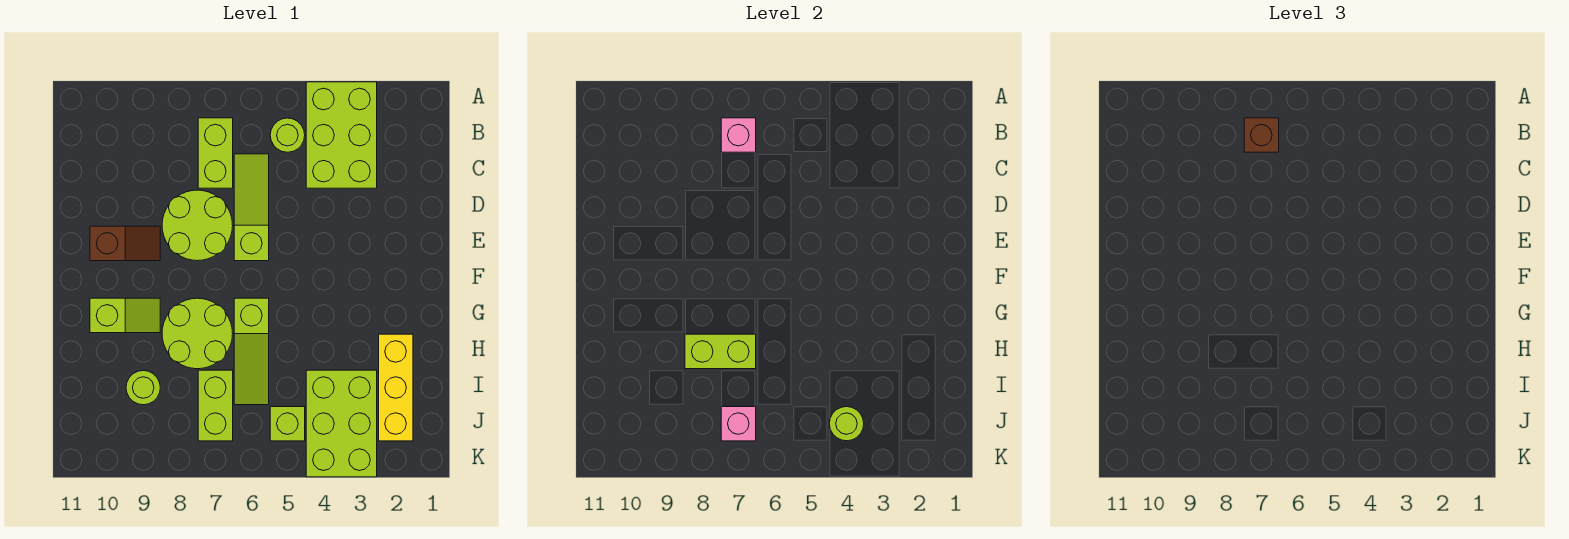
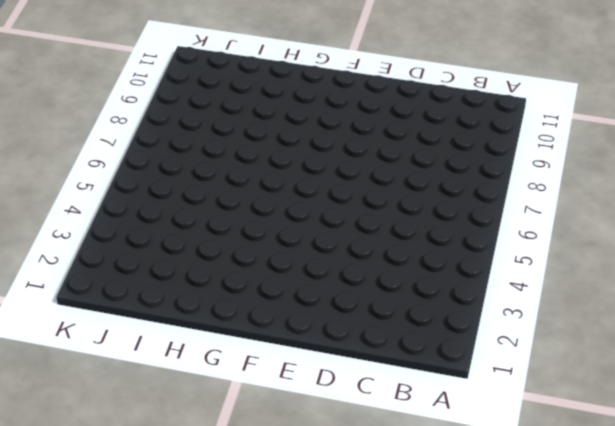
none -> lime 2x3 brick [306,82,377,188]
none -> lime 1x1 round brick [270,118,305,152]
none -> lime 1x2 brick [198,118,233,188]

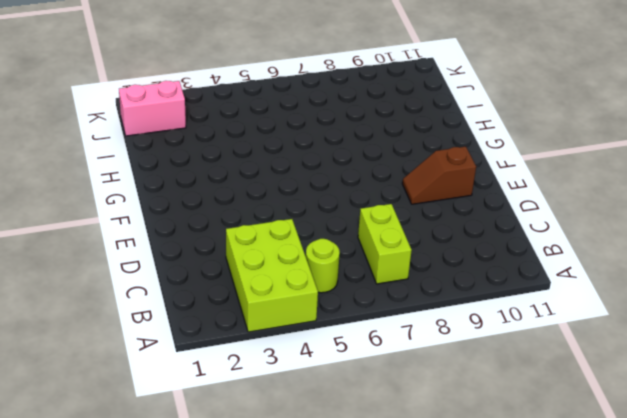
pink 1x2 brick [119,81,186,136] -> yellow 1x3 brick [379,334,413,441]
none -> lime 1x3 slope [234,154,269,261]
none -> lime 2x2 round brick [162,190,233,261]
none -> lime 1x3 slope [234,298,269,405]

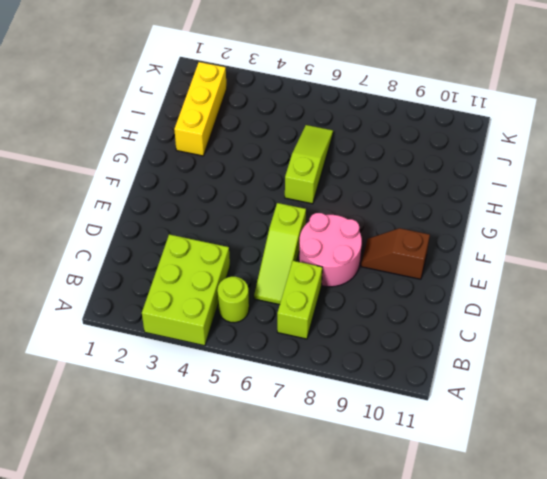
pink 2x2 round brick [299,213,362,287] -> lime 2x2 round brick [162,190,233,261]
none -> lime 2x2 round brick [162,298,233,369]
none -> lime 1x2 slope [90,298,160,333]
none -> lime 2x3 brick [306,370,377,477]

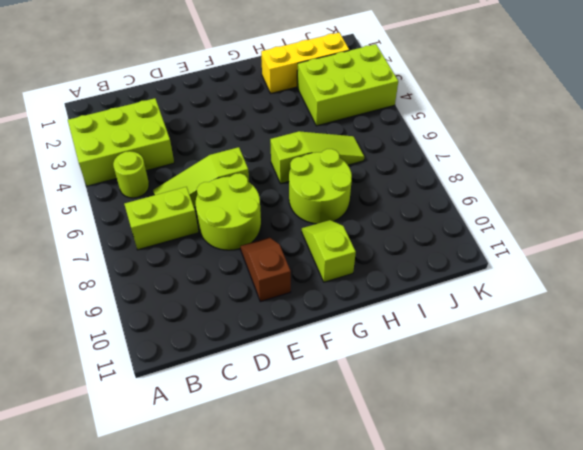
none -> lime 1x2 brick [198,370,233,441]
none -> lime 1x1 round brick [126,371,160,405]
none -> lime 1x1 brick [270,407,305,441]

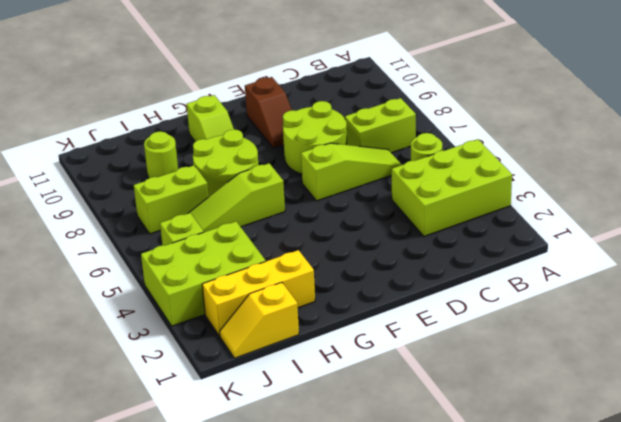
yellow 1x2 slope [220,282,299,358] -> none
none -> pink 1x1 brick [721,118,756,152]
none -> lime 1x2 brick [685,334,756,369]
none -> lime 1x1 round brick [829,407,864,441]

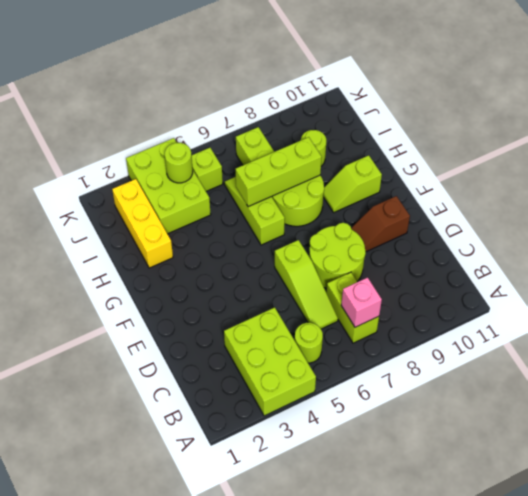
lime 1x3 brick [235,137,322,207] -> lime 1x2 brick [685,334,756,369]
none -> pink 1x1 brick [721,407,756,441]
none -> brown 1x1 brick [1244,118,1279,152]

